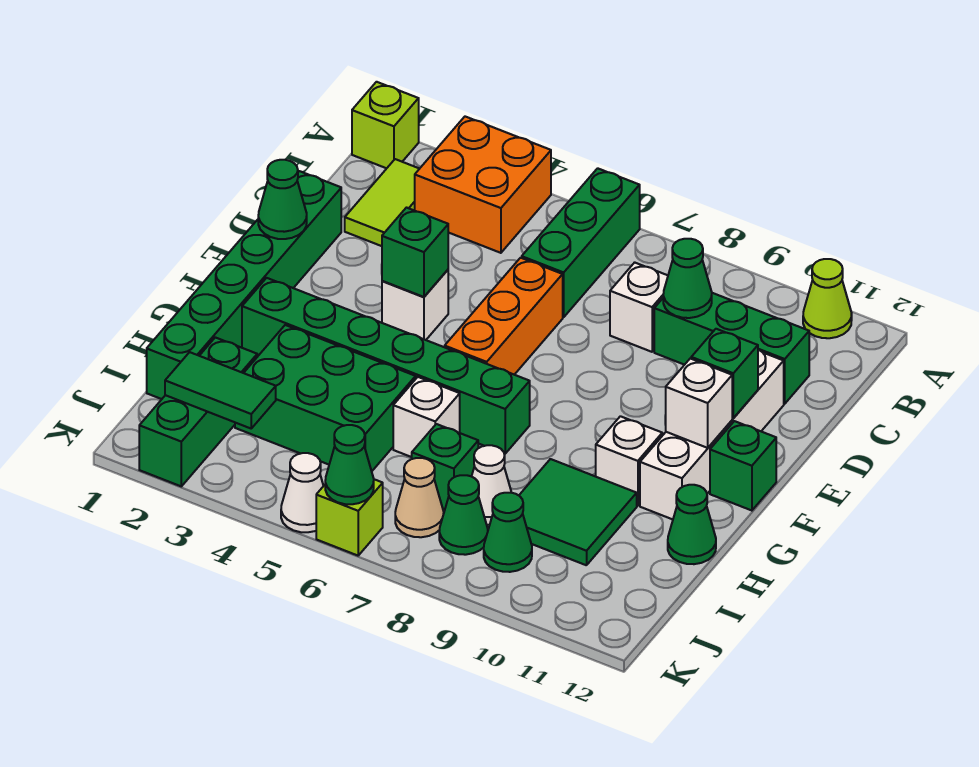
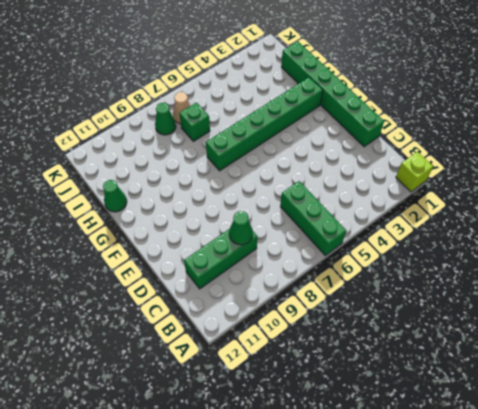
none -> orange 2x2 brick [415,117,551,253]
none -> lime 1x1 cone [803,259,852,338]
none -> lime 1x2 tile [345,159,419,246]
none -> white 1x1 brick [610,262,668,352]

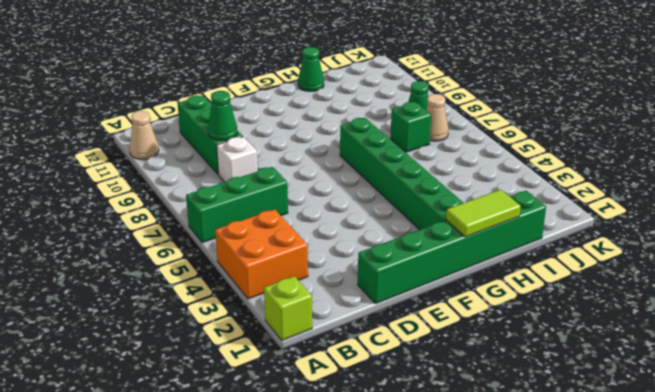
tan 1x1 cone [130,111,159,159] -> lime 1x1 cone [803,259,852,338]
lime 1x2 tile [446,190,521,237] -> lime 1x2 tile moved to [345,159,419,246]
none -> orange 1x3 brick [445,258,563,375]
none -> white 1x4 brick [640,350,784,519]
none -> white 1x1 brick [382,270,448,340]
none -> green 1x1 brick [710,421,776,511]

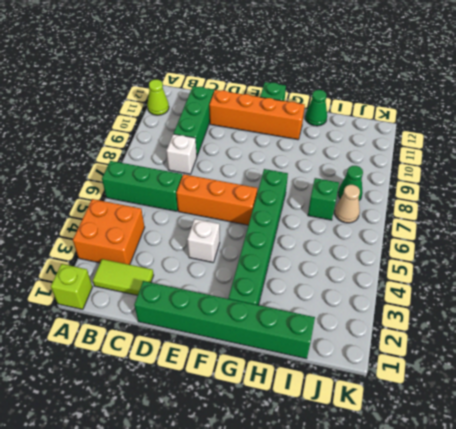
orange 1x4 brick [209,90,305,140] -> white 1x4 brick [640,350,784,519]
none -> white 1x1 brick [596,416,662,506]
none -> green 2x3 brick [235,325,416,471]
none -> white 1x1 brick [393,377,460,457]
none -> green 2x2 tile [519,459,637,565]

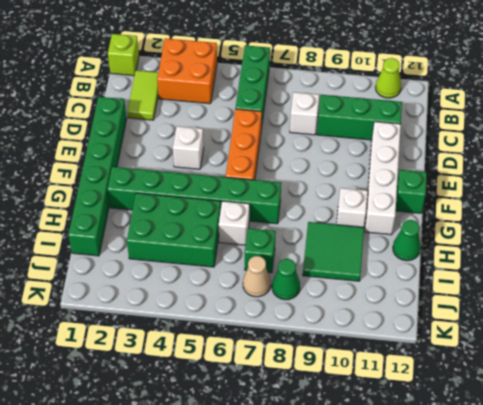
none -> green 1x3 brick [139,337,257,486]
none -> white 1x1 cone [472,445,512,525]
none -> green 1x1 cone [484,493,532,572]
none -> white 1x1 cone [281,453,323,532]

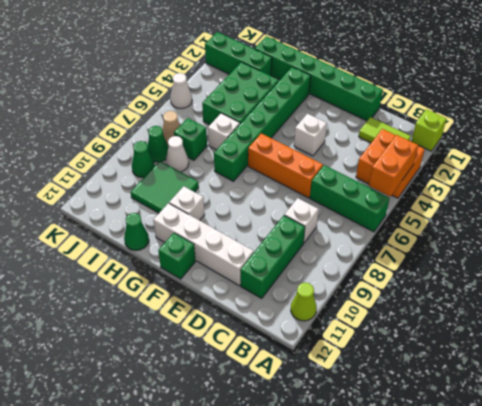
orange 1x2 brick [369,135,418,196] -> none
none -> lime 1x1 brick [316,479,383,556]
none -> green 1x1 cone [663,239,712,318]
none -> green 1x1 cone [258,160,307,239]
none -> green 1x1 brick [382,208,448,297]

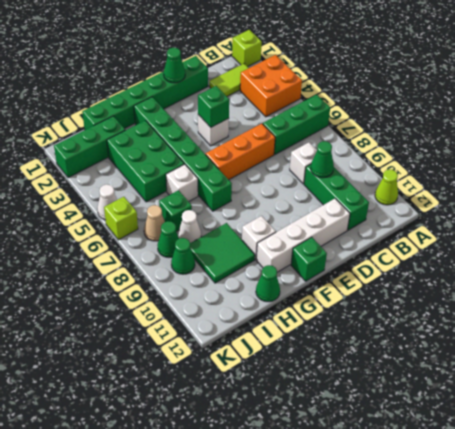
none -> green 1x1 brick [691,329,758,418]
none -> white 1x1 brick [666,359,732,448]
none -> green 1x2 tile [165,352,276,428]
none -> green 1x1 cone [325,425,374,504]

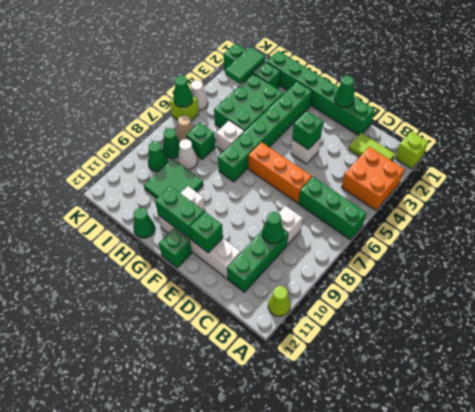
green 1x2 brick [155,186,204,239] -> white 1x1 brick [666,359,732,448]

